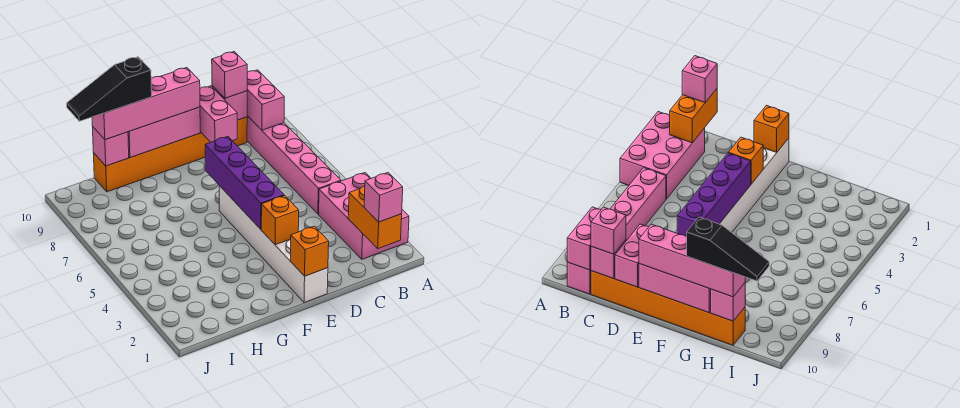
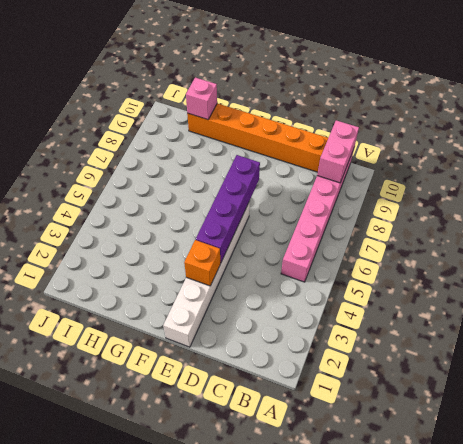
none -> pink 2x3 brick [319,173,409,259]
none -> orange 1x2 brick [348,186,402,249]
none -> pink 1x1 brick [212,86,247,120]

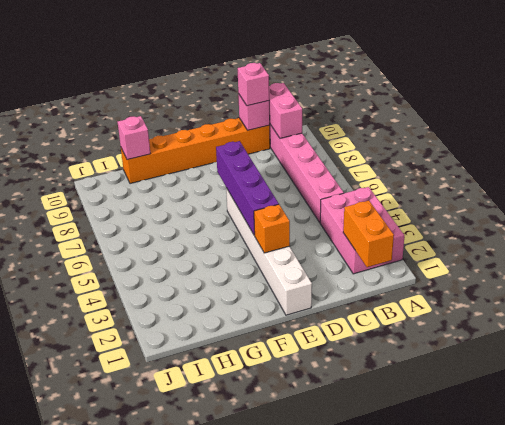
none -> pink 1x2 brick [200,86,237,142]
none -> orange 1x1 brick [290,226,329,276]
none -> pink 1x3 brick [128,107,200,158]

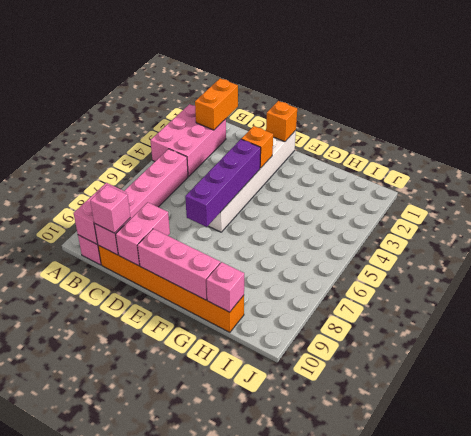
none -> pink 1x1 brick [364,173,403,222]
none -> pink 1x4 brick [92,68,200,140]
none -> black 1x3 slope [67,57,152,121]

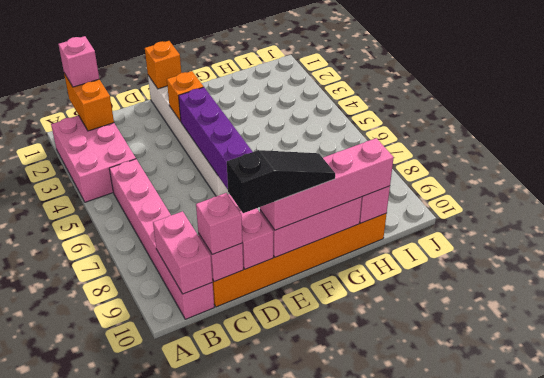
black 1x3 slope [227,150,335,213] -> black 1x3 slope moved to [67,57,152,121]

